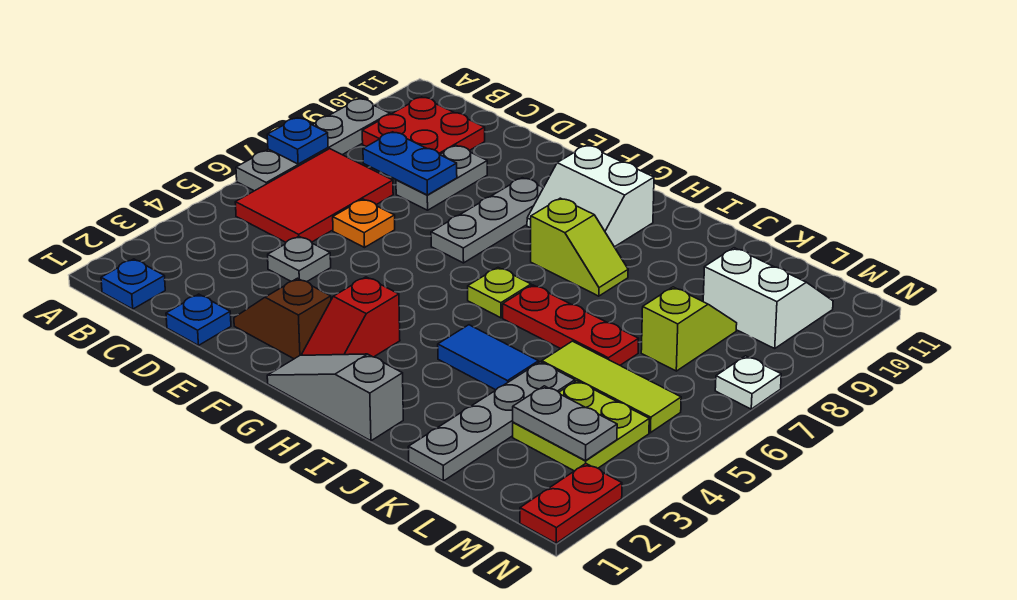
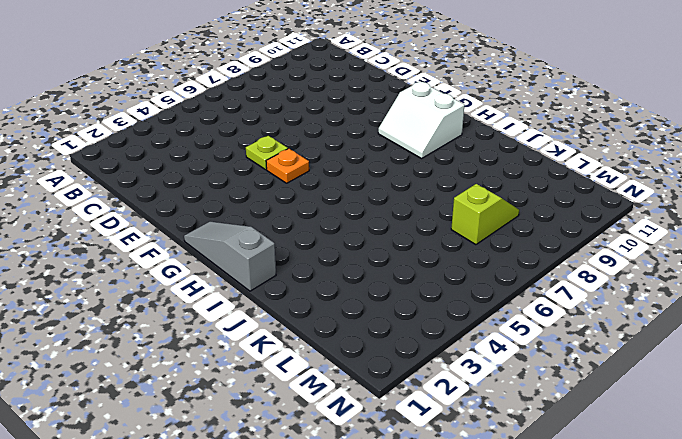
lime 1x1 plate [246,136,288,170] -> lime 1x1 plate moved to [468,268,531,318]
orange 1x1 plate [266,149,309,183] -> orange 1x1 plate moved to [333,199,395,248]
none -> grey 1x4 plate [236,99,390,191]
none -> blue 1x1 plate [101,259,165,309]
none -> red 2x3 tile [235,149,393,242]

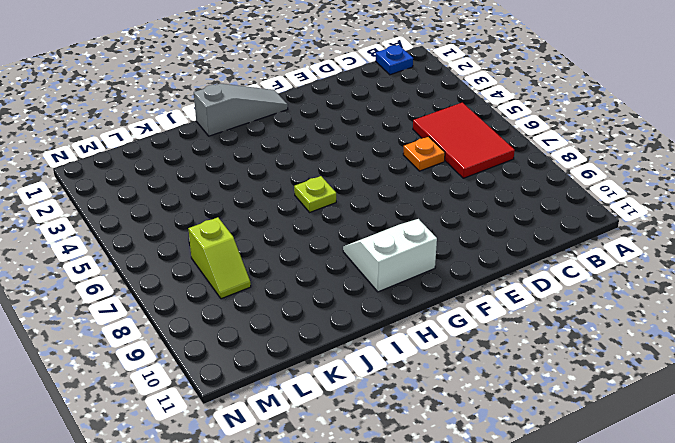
none -> grey 1x4 plate [236,99,390,191]
none -> red 2x2 plate [362,97,485,155]
none -> blue 1x1 plate [166,294,231,345]

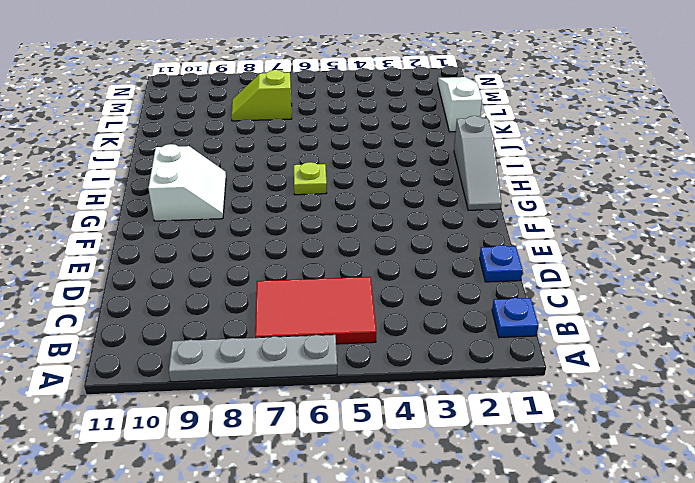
white 1x3 slope [438,77,482,132] -> grey 1x4 plate [408,362,575,481]
none -> red 2x2 plate [362,97,485,155]
none -> grey 1x1 plate [268,236,331,282]
none -> orange 1x1 plate [333,199,395,248]

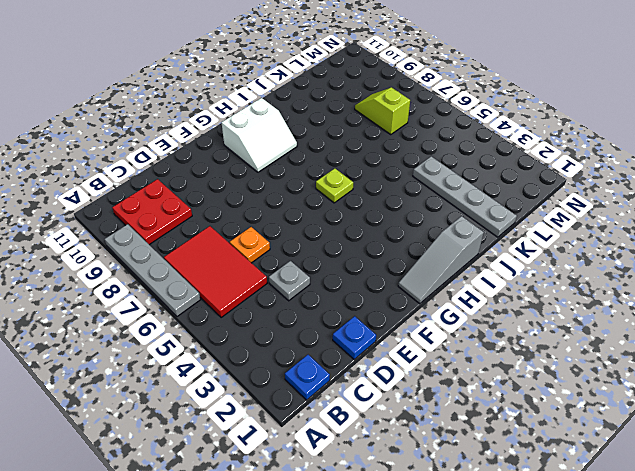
none -> grey 1x2 plate [396,146,487,210]
none -> brown 1x2 slope [234,278,331,359]
none -> grey 1x3 plate [431,178,543,263]

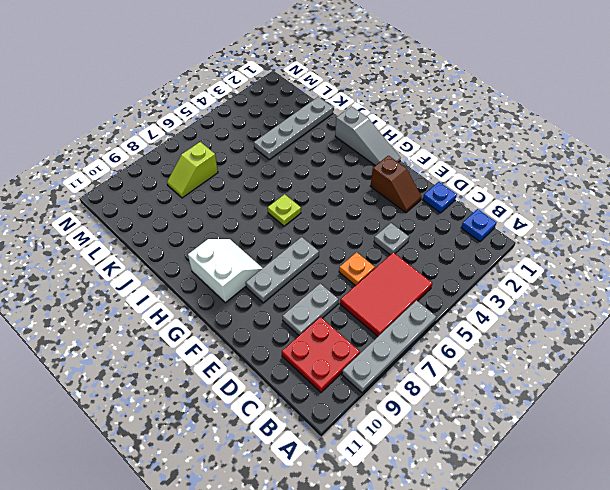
none -> red 1x2 slope [302,277,400,357]
none -> lime 1x2 slope [531,198,628,296]
none -> blue 1x2 tile [438,325,539,390]

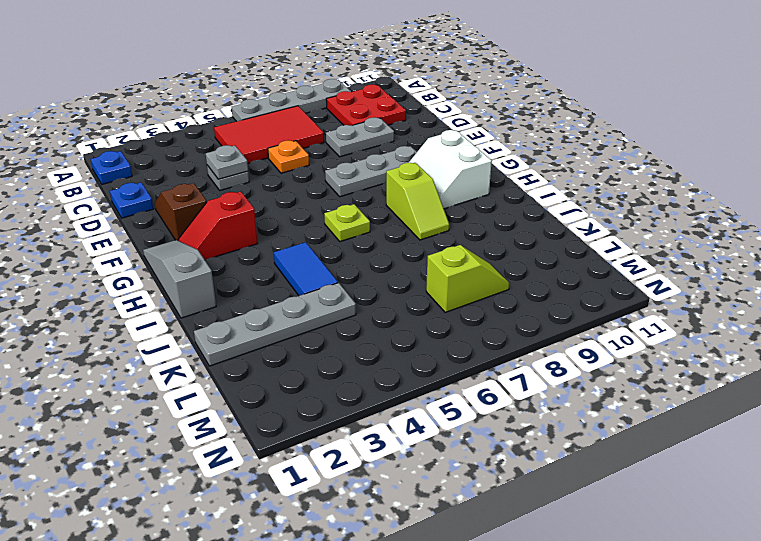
grey 1x1 plate [206,145,248,179] -> none
none -> red 1x3 plate [503,285,638,365]
none -> lime 1x3 tile [542,341,681,433]
none -> lime 2x2 plate [513,381,649,471]

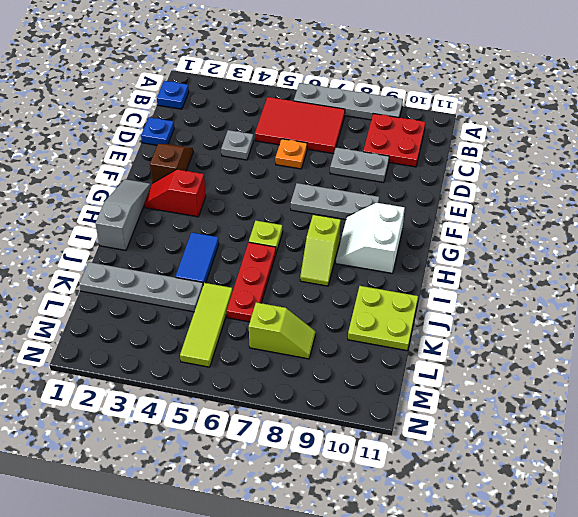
lime 2x2 plate [348,286,418,351] -> lime 2x2 plate moved to [513,381,649,471]
none -> white 2x2 slope [703,248,833,348]
none -> red 1x2 plate [520,464,622,543]
none -> white 1x1 plate [715,356,781,409]

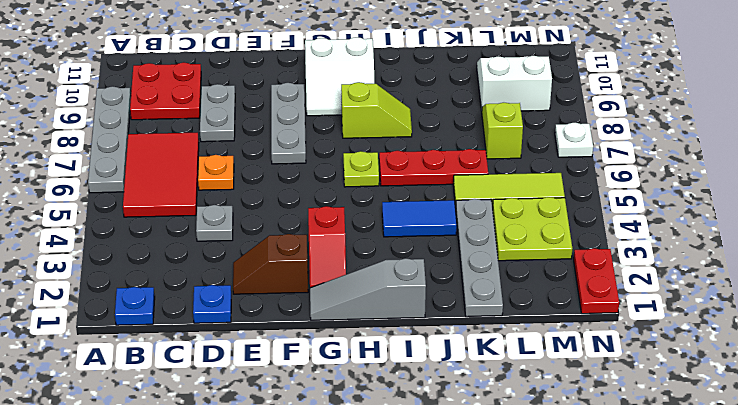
none -> blue 1x1 plate [267,118,328,164]
none -> blue 1x2 plate [363,132,457,195]
none -> grey 1x2 plate [513,386,617,461]

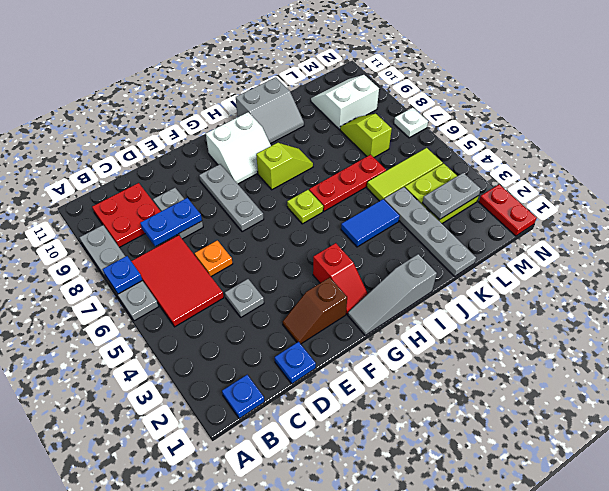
grey 2x2 slope [236,77,304,144] -> none

